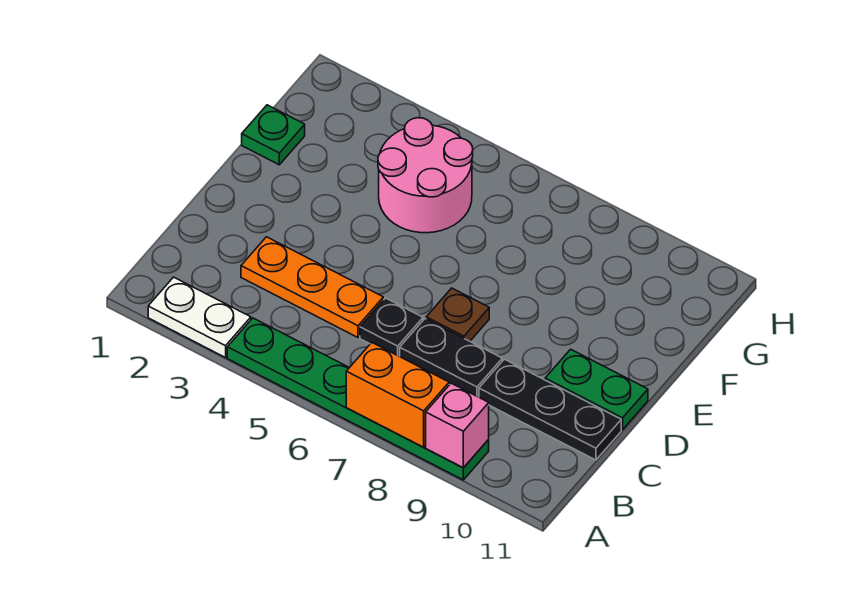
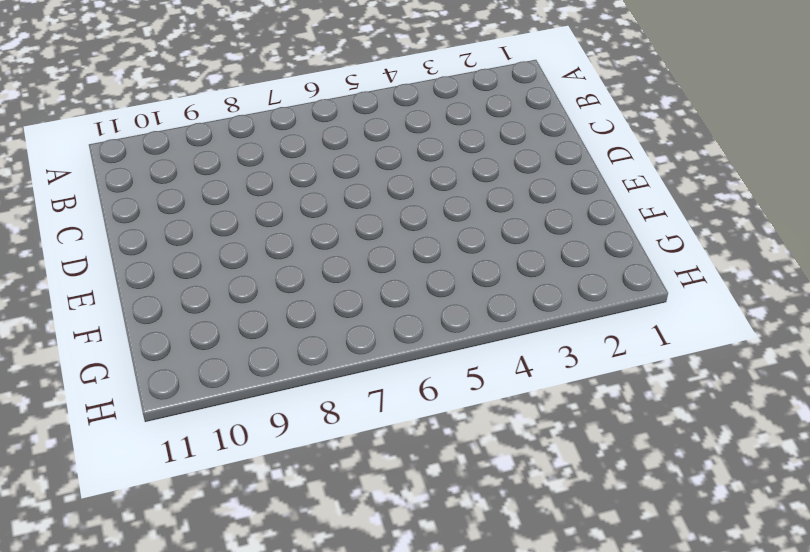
none -> white 1x2 plate [148,277,251,358]
none -> green 1x6 plate [227,318,489,480]
none -> orange 1x3 plate [241,237,383,337]

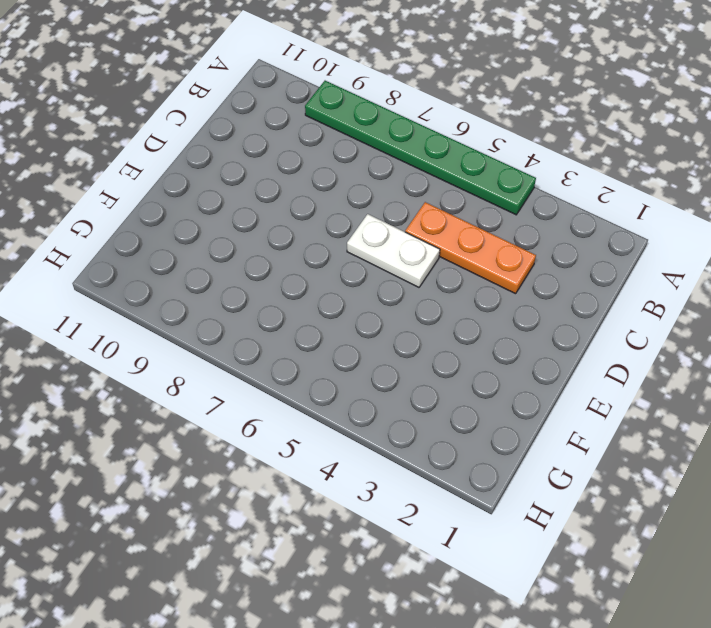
white 1x2 plate [347,214,440,287] -> white 1x2 plate moved to [148,277,251,358]
none -> black 1x1 plate [360,298,423,356]
none -> black 1x2 plate [400,319,502,397]
none -> black 1x3 plate [479,359,621,460]

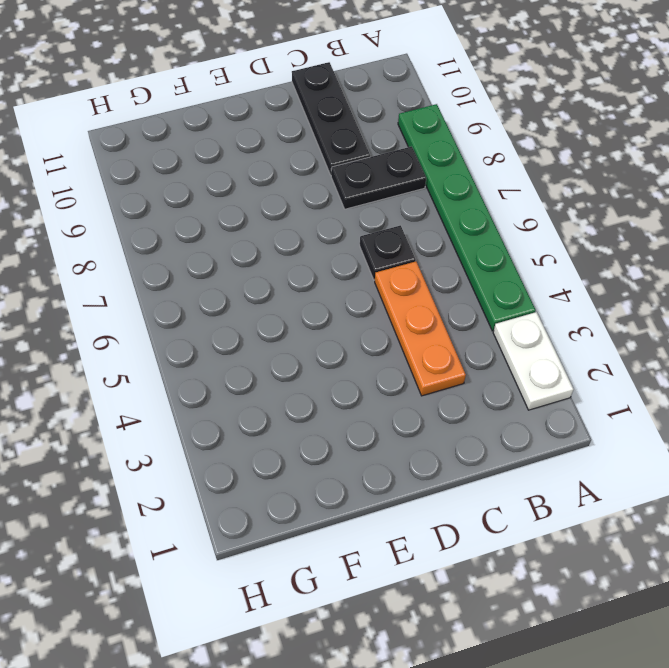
black 1x2 plate [331,146,426,209] -> black 1x2 plate turned to [400,319,502,397]
none -> brown 1x1 plate [426,288,489,341]
none -> green 1x2 plate [545,349,648,430]
none -> green 1x1 plate [242,105,305,165]

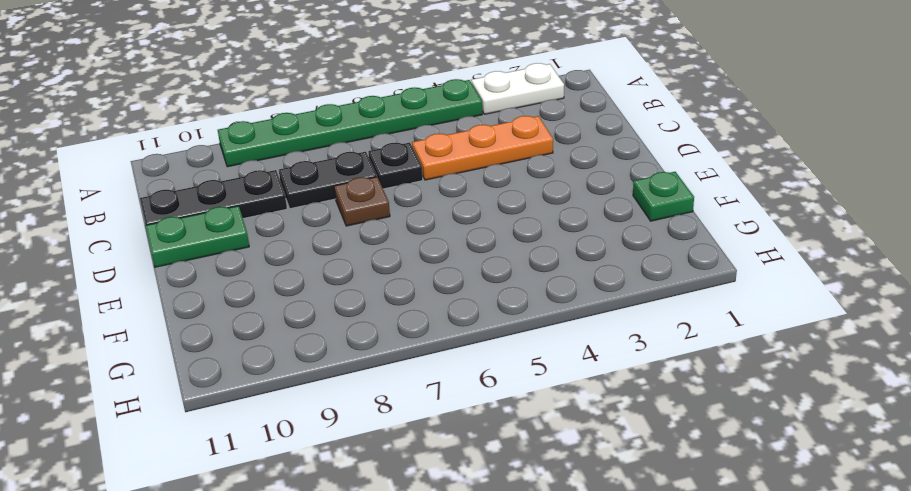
none -> pink 2x2 round brick [378,118,473,233]
none -> orange 1x2 brick [346,343,449,447]
none -> pink 1x1 brick [426,383,489,468]

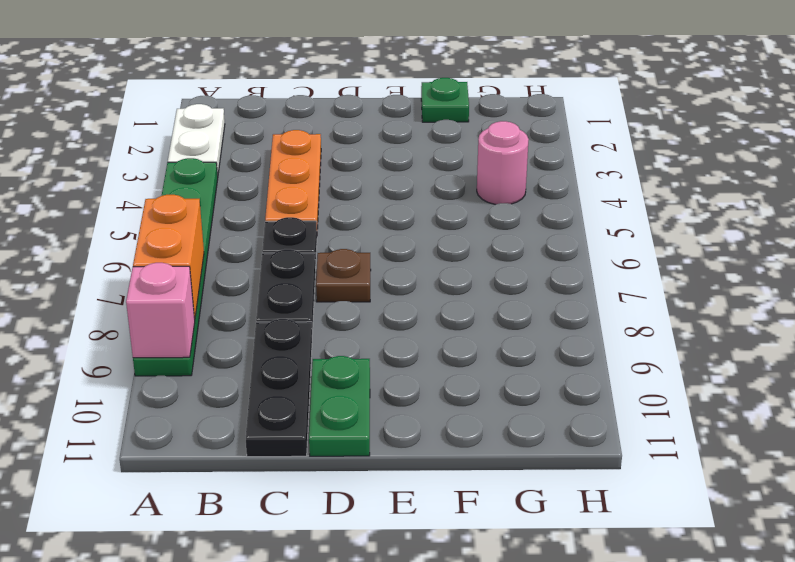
pink 1x1 round brick [477,121,529,204] -> pink 2x2 round brick [378,118,473,233]

